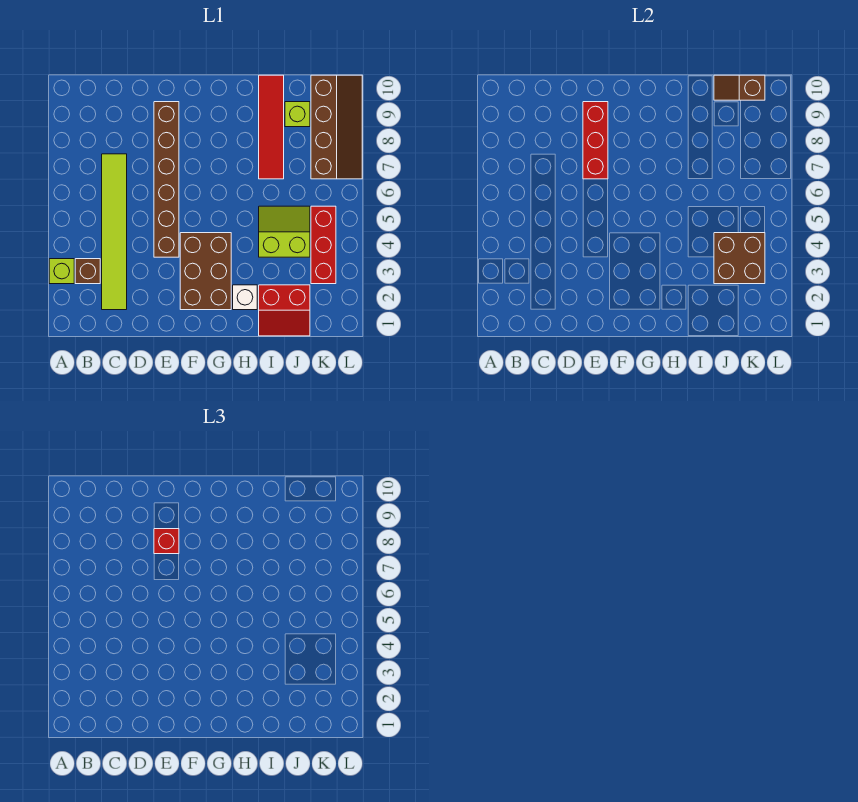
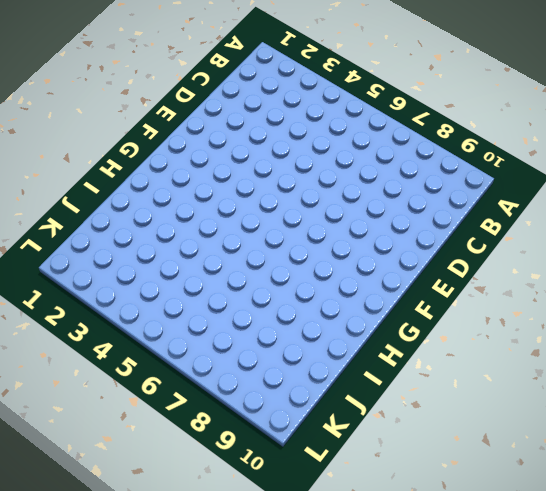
none -> lime 1x1 brick [49,259,74,284]
none -> brown 1x1 brick [75,259,100,284]
none -> lime 1x6 tile [102,154,127,310]

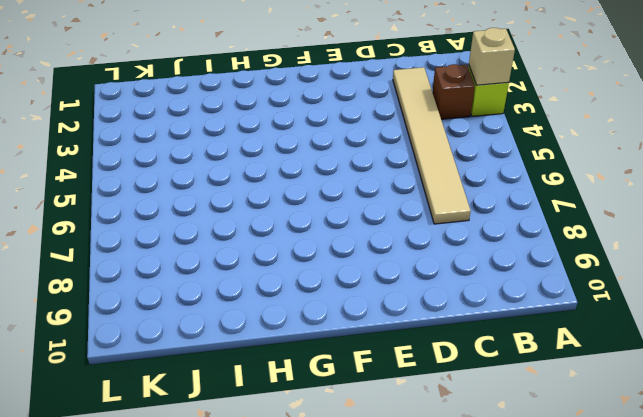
tan 1x1 brick [469,28,515,85] -> none
tan 1x6 tile [393,67,471,224] -> lime 1x6 tile [102,154,127,310]
none -> brown 1x6 brick [154,102,179,257]
none -> brown 2x3 brick [180,233,231,310]
none -> white 1x1 brick [233,285,257,310]

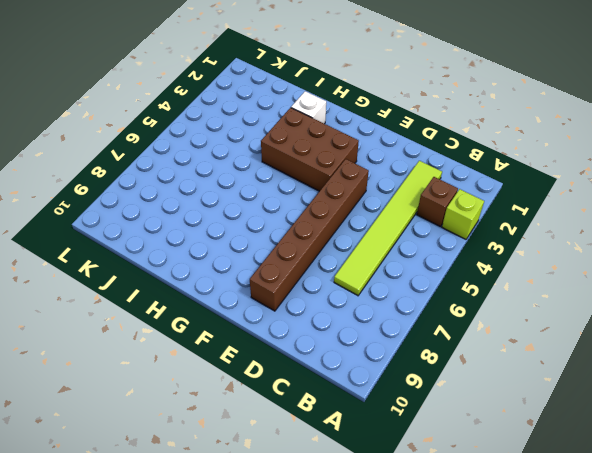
brown 2x3 brick [261,108,359,191] -> brown 2x3 brick turned to [180,233,231,310]
none -> red 2x2 slope [259,285,310,336]
none -> lime 2x2 slope [259,206,310,257]
none -> red 1x4 tile [259,75,284,179]

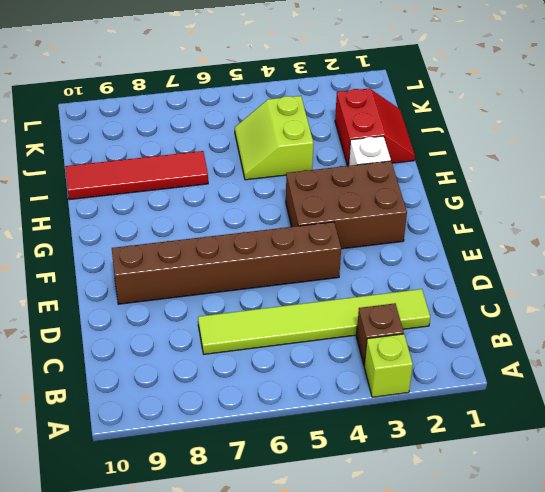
none -> lime 1x1 brick [285,102,310,127]
none -> red 1x3 brick [311,206,336,284]
none -> brown 2x4 slope [311,75,362,179]

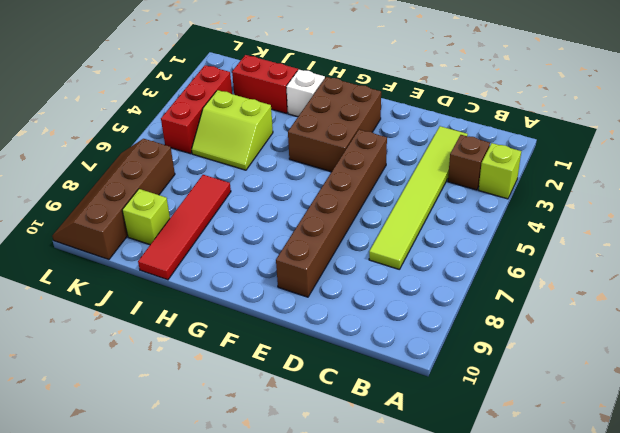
none -> red 1x3 brick [583,102,608,179]
none -> brown 2x2 brick [714,233,765,284]
none -> brown 1x2 slope [714,75,765,100]

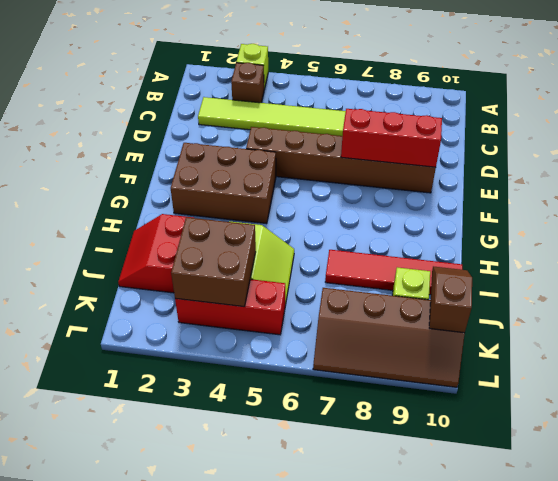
none -> white 1x1 brick [233,285,257,310]
none -> red 1x1 brick [154,529,179,554]

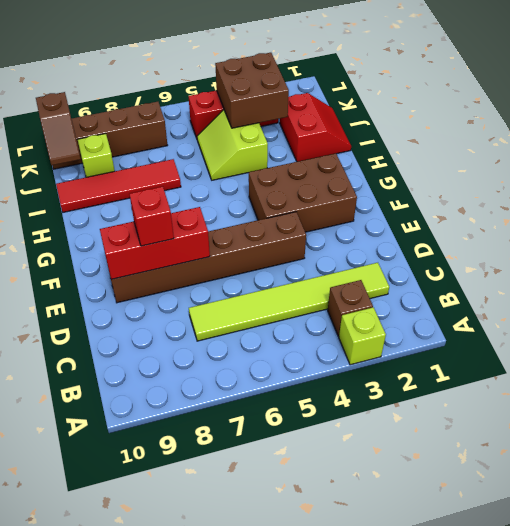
none -> white 1x1 brick [233,285,257,310]

